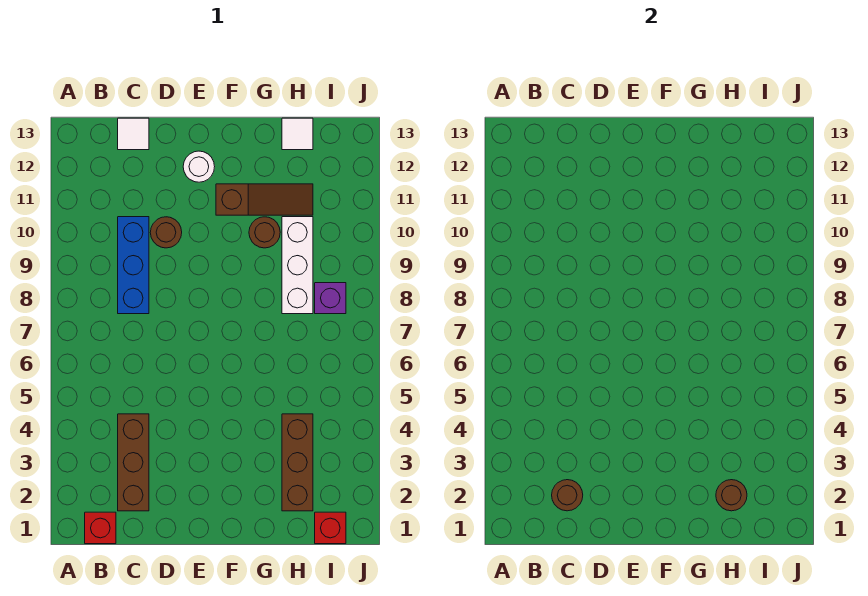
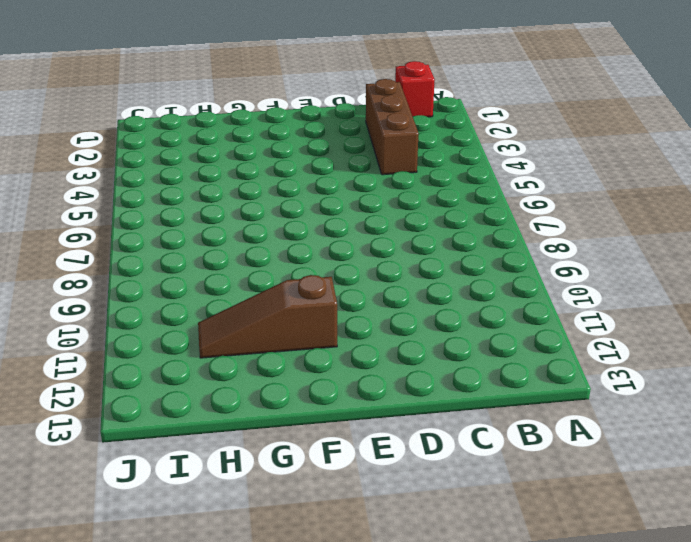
none -> blue 1x3 brick [118,217,149,314]
none -> white 1x1 tile [118,118,149,150]
none -> brown 1x1 round brick [150,217,182,248]

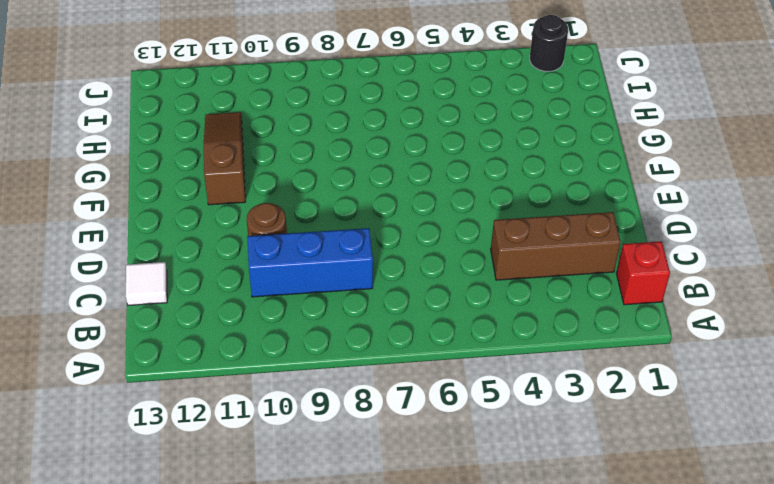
black 1x1 round brick [530,15,568,71] -> none
none -> white 1x1 round brick [183,151,215,182]
none -> brown 1x1 round brick [249,217,280,248]
none -> brown 1x3 brick [282,414,313,511]

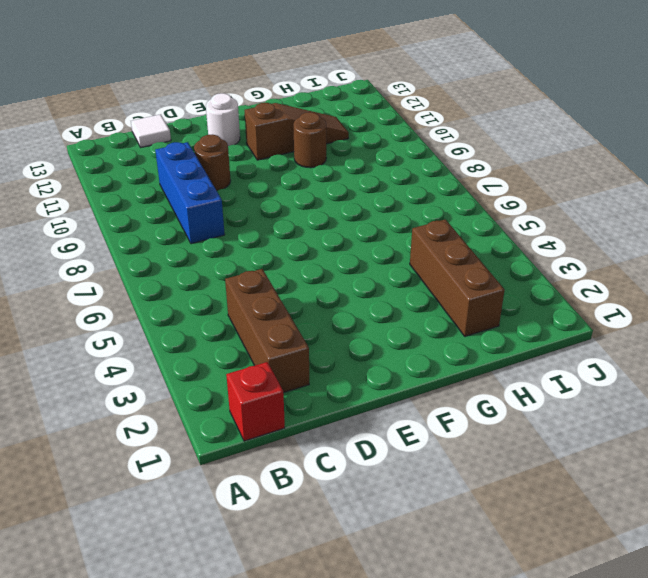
none -> white 1x3 brick [282,217,313,314]
none -> white 1x1 tile [282,118,313,150]
none -> red 1x1 brick [315,512,346,544]

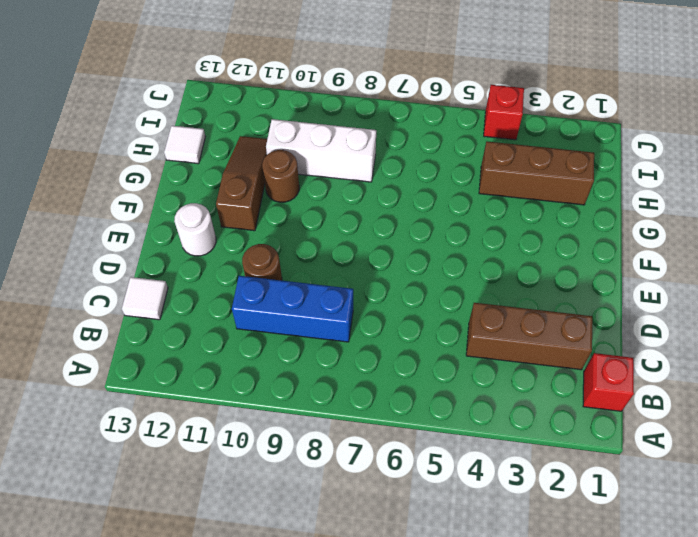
red 1x1 brick [484,85,524,140] -> red 1x1 brick moved to [315,512,346,544]
none -> purple 1x1 brick [315,283,346,314]
none -> brown 1x1 round brick [552,480,583,511]
none -> brown 1x1 round brick [716,480,747,511]

